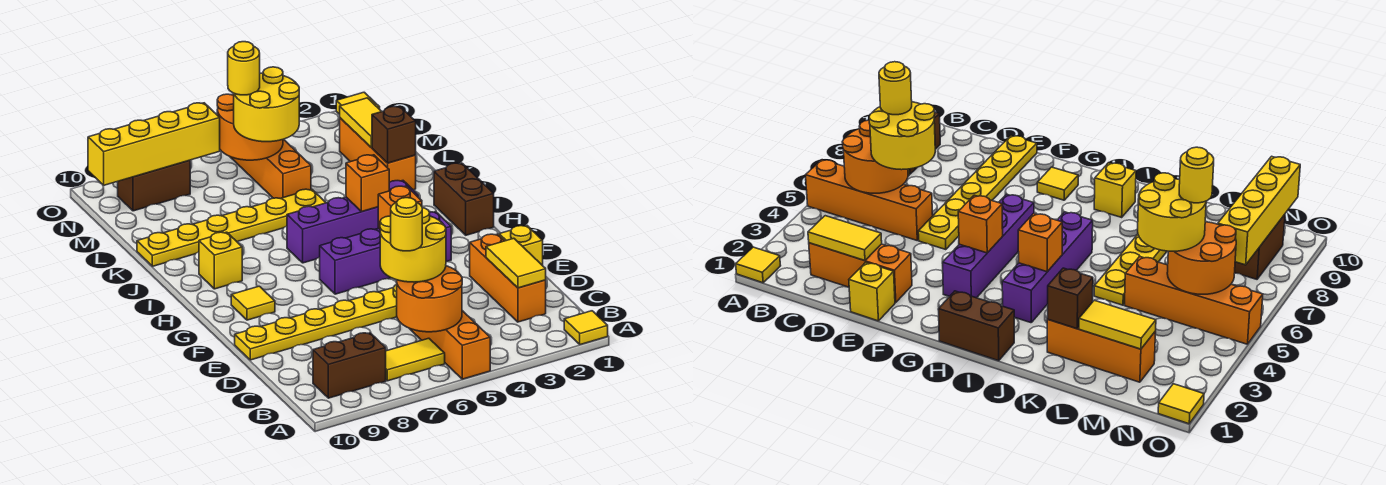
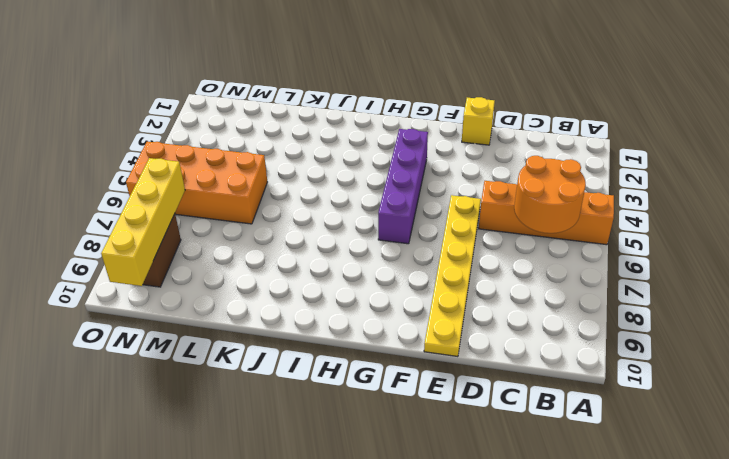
orange 2x4 brick [126,142,267,224] -> orange 1x4 brick [231,139,311,199]
none -> yellow 1x1 tile [564,311,608,345]
none -> yellow 1x2 tile [386,338,445,381]
none -> brown 1x2 brick [313,333,386,398]

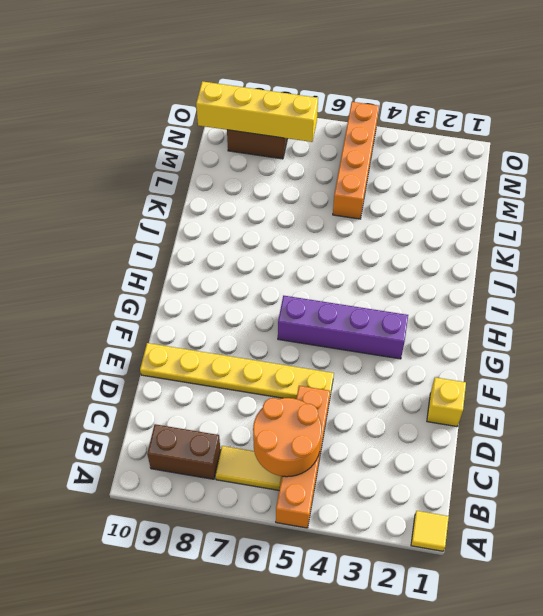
none -> orange 1x3 brick [470,234,546,322]
none -> yellow 1x1 tile [231,286,275,320]
none -> brown 1x2 brick [434,163,494,235]

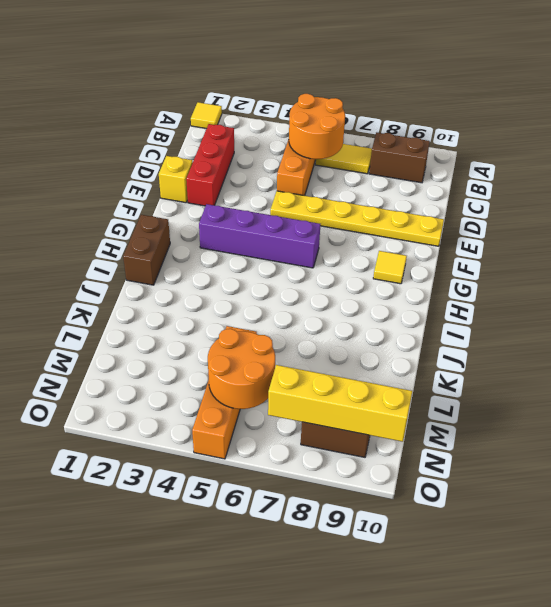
red 1x3 brick [186,124,234,206] -> orange 1x3 brick [470,234,546,322]
none -> purple 1x4 brick [287,181,419,263]
none -> yellow 1x1 brick [199,232,242,289]
none -> orange 1x3 brick [340,118,416,190]

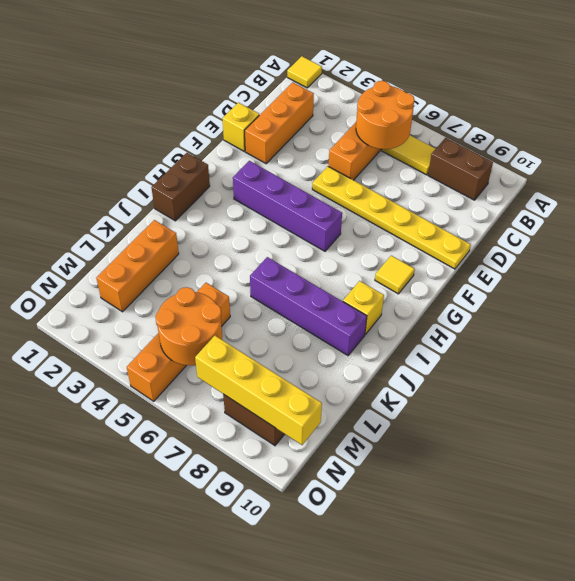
purple 1x4 brick [250,257,367,355] -> purple 1x4 brick moved to [287,181,419,263]
none -> yellow 1x6 plate [137,189,326,266]
none -> yellow 1x1 tile [336,92,380,114]
none -> yellow 1x2 tile [486,238,546,288]

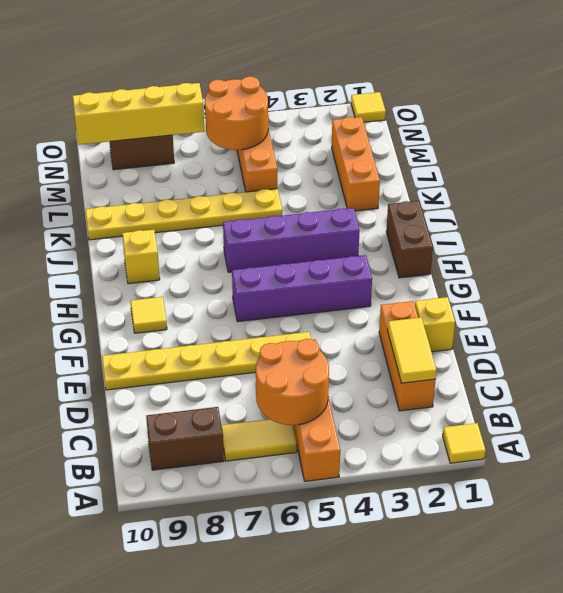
none -> orange 1x1 brick [378,186,422,229]
none -> orange 1x1 brick [346,155,389,212]
none -> brown 1x1 brick [372,106,416,163]

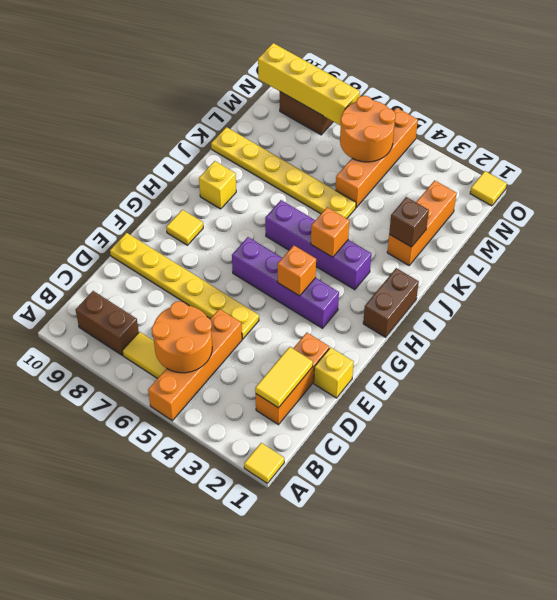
none -> yellow 1x2 tile [340,98,382,147]
none -> yellow 2x2 round brick [380,208,446,282]
none -> yellow 2x2 round brick [234,67,299,142]

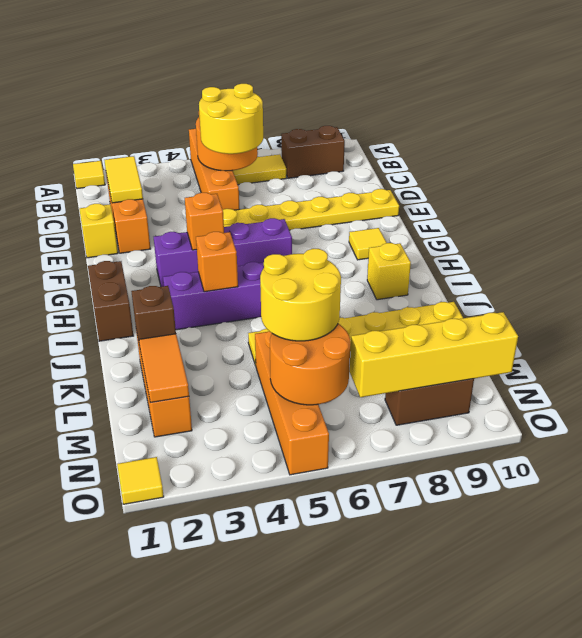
orange 1x2 tile [139,334,189,403] -> yellow 1x2 tile [340,98,382,147]
none -> yellow 1x1 round brick [391,198,422,251]
none -> yellow 1x1 round brick [228,42,260,95]

